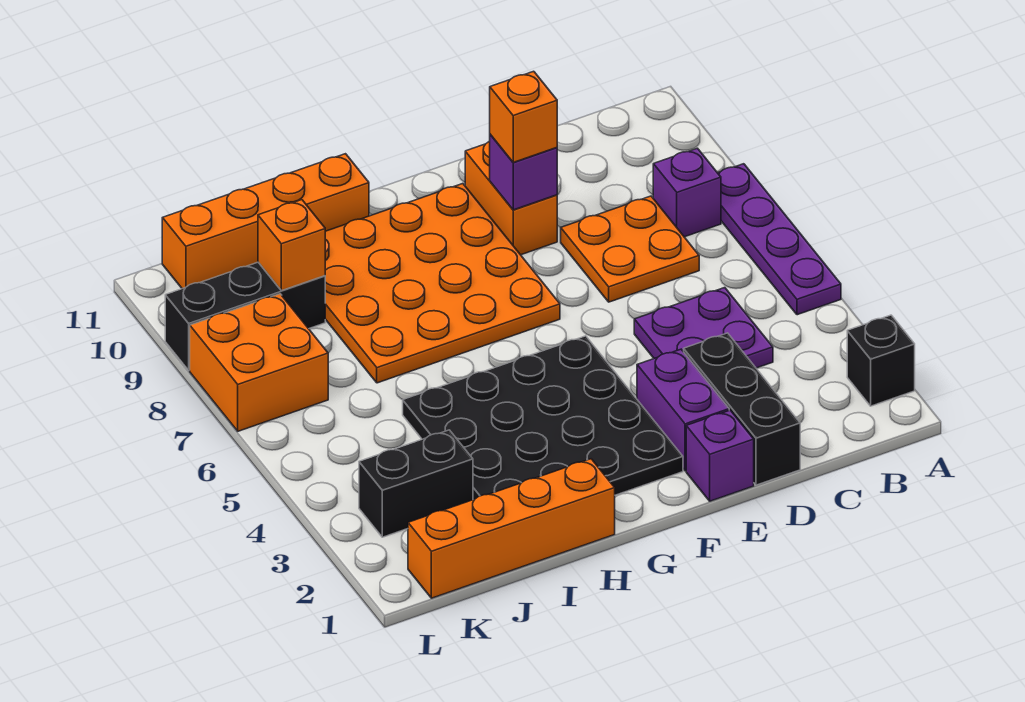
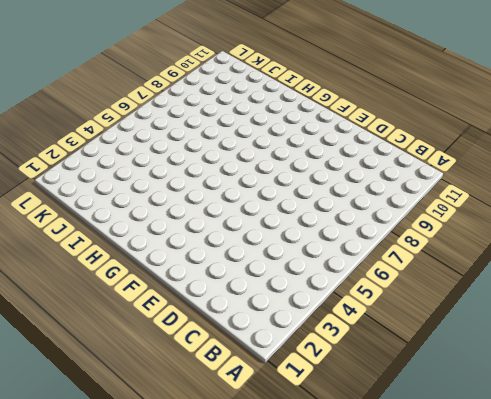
none -> black 1x1 brick [847,315,915,406]
none -> purple 1x4 plate [718,164,841,315]
none -> purple 1x1 brick [653,148,721,237]

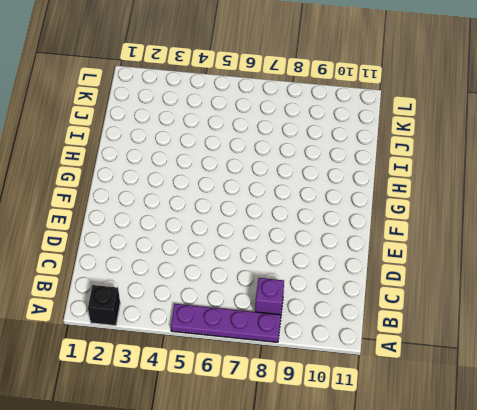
none -> purple 2x2 plate [634,288,773,368]
none -> orange 2x2 plate [561,196,699,302]
none -> black 1x3 brick [684,333,800,485]

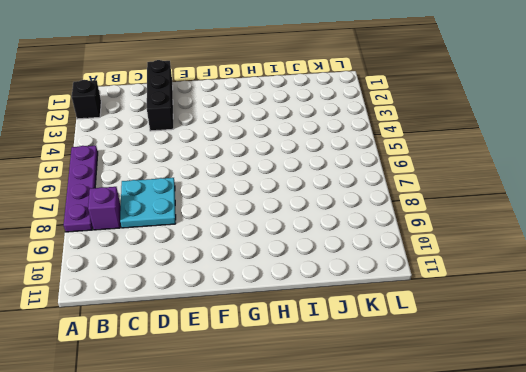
cyan 2x2 plate [120,178,176,228] -> orange 2x2 plate [561,196,699,302]
none -> purple 2x2 plate [634,288,773,368]
none -> purple 1x1 brick [686,410,754,501]
none -> purple 1x2 brick [637,349,729,471]

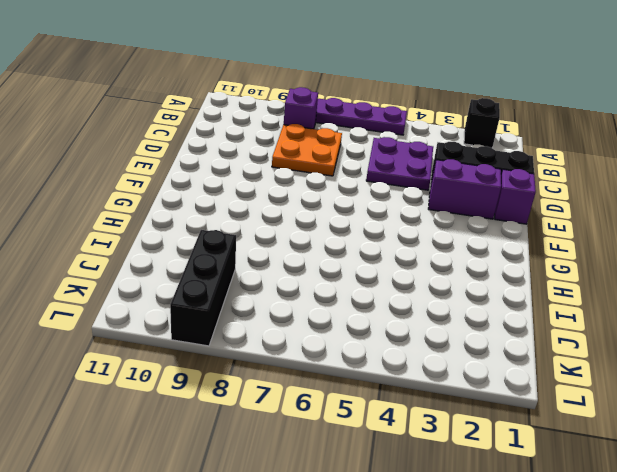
none -> orange 1x2 brick [465,141,557,255]
none -> black 4x4 plate [403,336,683,500]
none -> orange 4x4 plate [325,184,560,383]

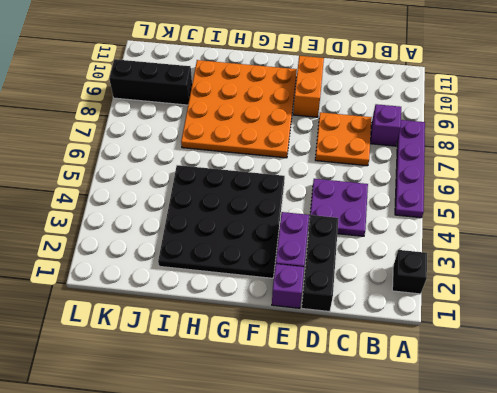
none -> orange 1x4 brick [408,459,615,598]
none -> orange 1x4 brick [162,154,369,289]
none -> black 1x2 brick [359,430,473,537]

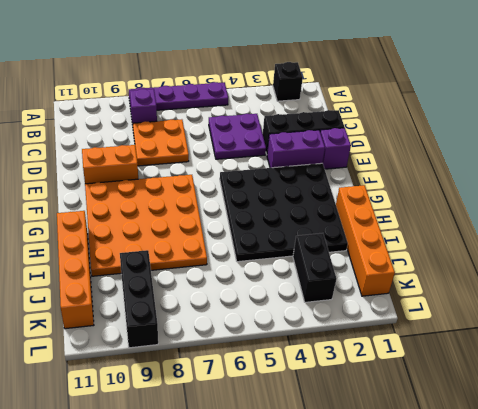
none -> orange 2x2 brick [190,294,328,431]
none -> purple 1x1 brick [490,134,557,210]
none -> orange 1x1 brick [258,200,325,291]

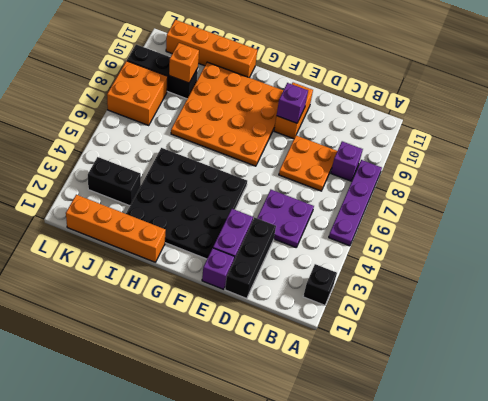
none -> orange 1x1 brick [490,71,557,162]

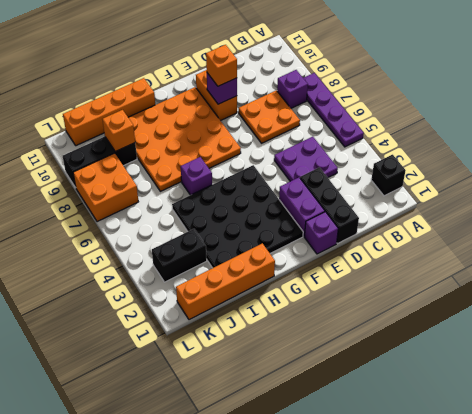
purple 1x1 brick [181,157,212,195] -> none

